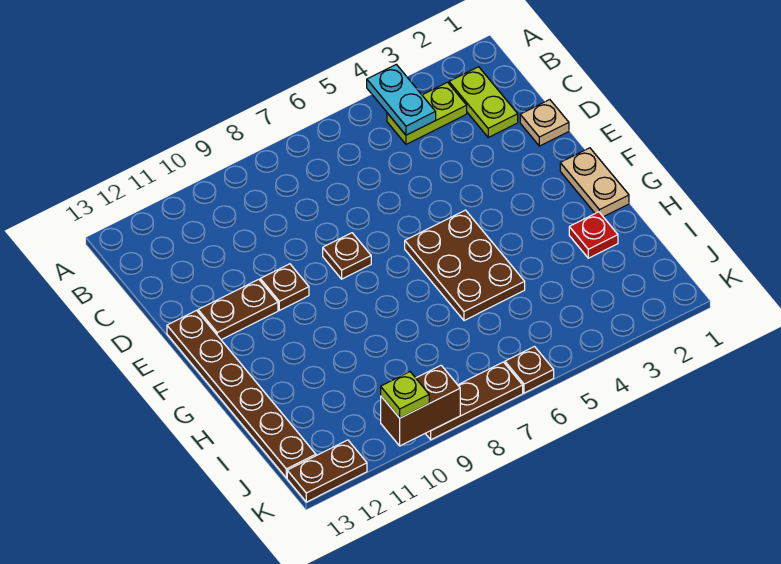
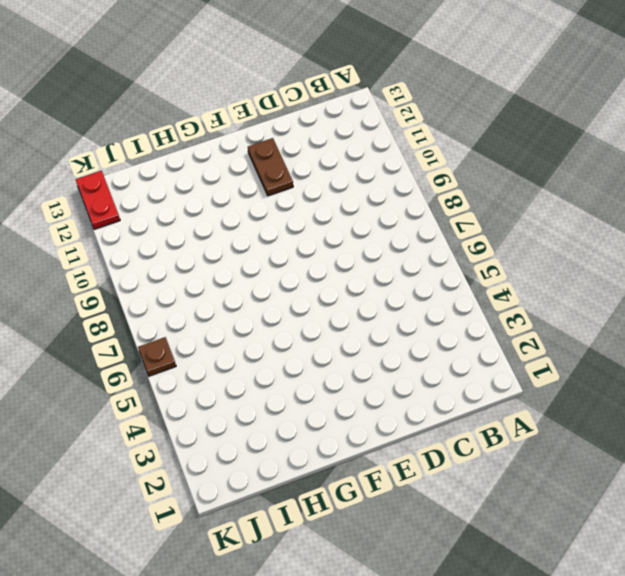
red 1x2 plate [76,171,120,229] -> brown 1x2 plate [287,440,367,502]
none -> lime 1x2 plate [449,67,518,137]
none -> lime 1x2 plate [387,82,467,144]
none -> tan 1x1 plate [520,100,569,146]

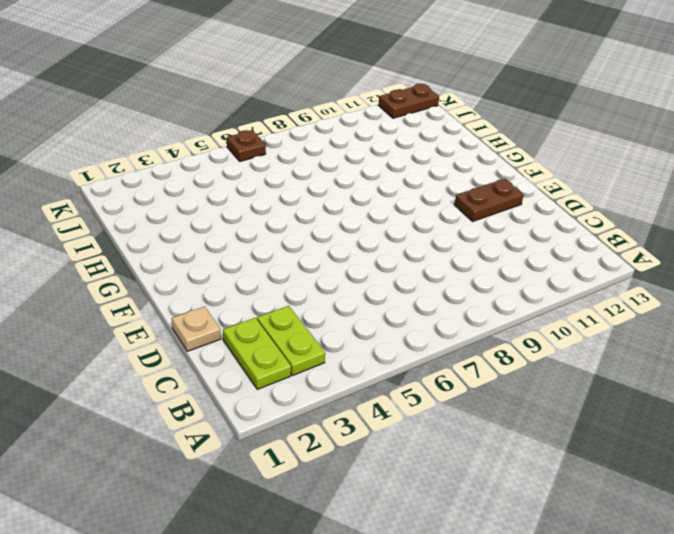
lime 1x2 plate [257,306,325,376] -> lime 1x2 plate turned to [387,82,467,144]
none -> brown 1x1 plate [323,233,371,279]
none -> brown 1x1 plate [260,264,309,310]
none -> brown 1x6 plate [167,311,316,478]

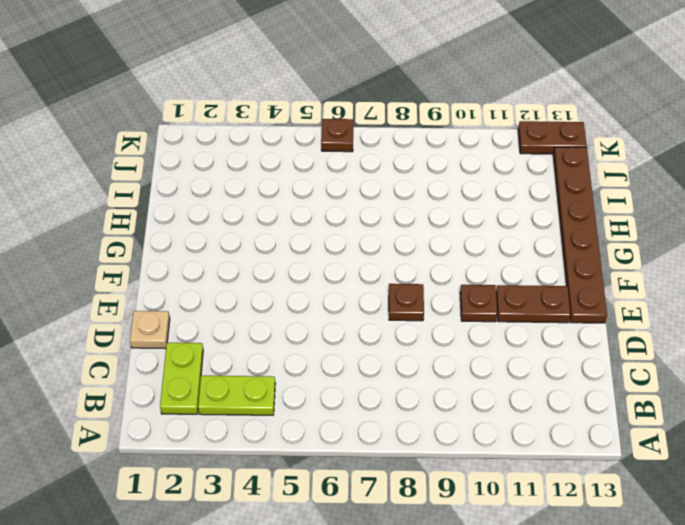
none -> tan 1x2 plate [560,148,629,217]
none -> brown 2x3 plate [405,210,525,321]
none -> red 1x1 plate [569,212,618,258]

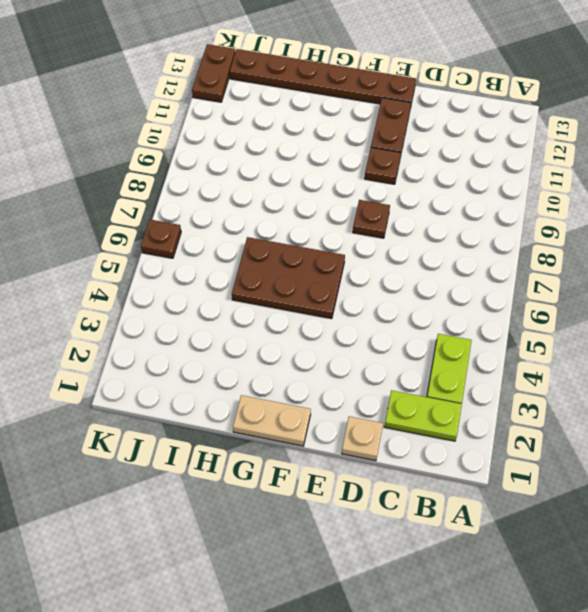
none -> red 1x1 plate [569,212,618,258]
none -> brown 1x3 plate [425,362,523,440]
none -> cyan 1x2 plate [367,64,436,135]

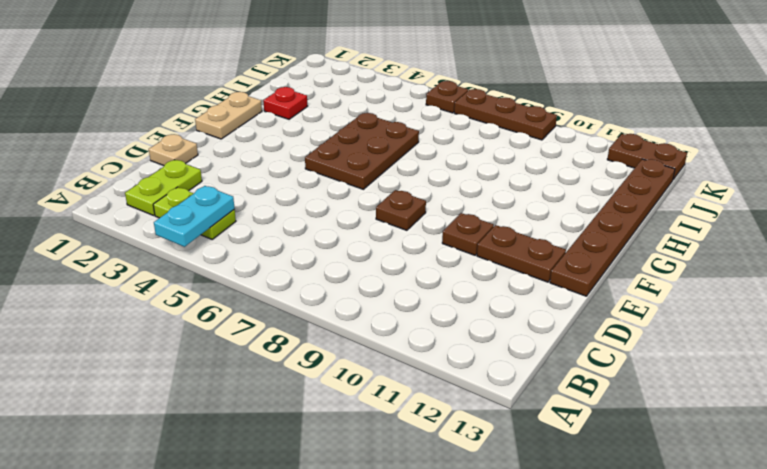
none -> brown 1x2 brick [381,365,460,446]
none -> lime 1x1 plate [381,372,429,418]

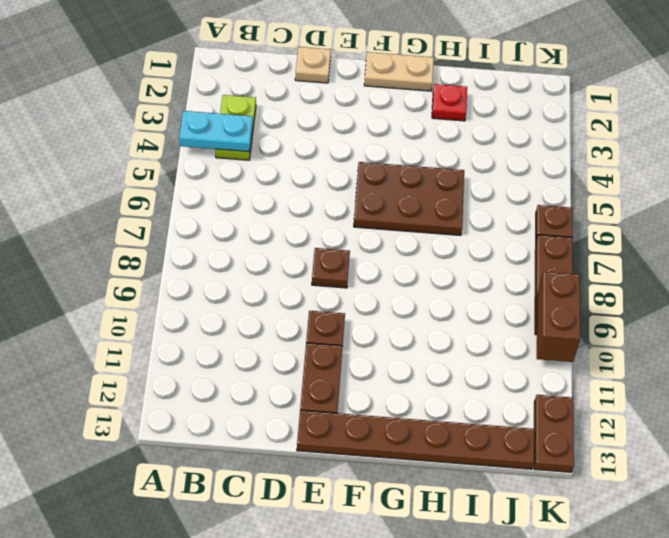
none -> lime 1x2 plate [449,67,518,137]
none -> lime 1x1 plate [381,372,429,418]

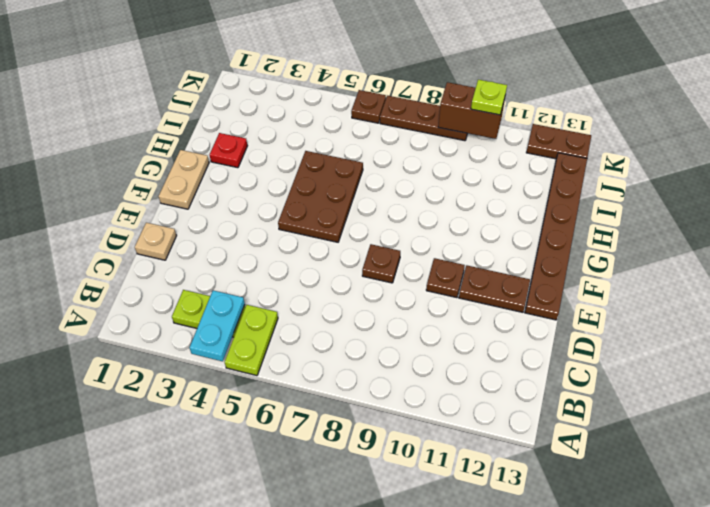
lime 1x2 plate [225,305,278,376] -> lime 1x2 plate moved to [449,67,518,137]

